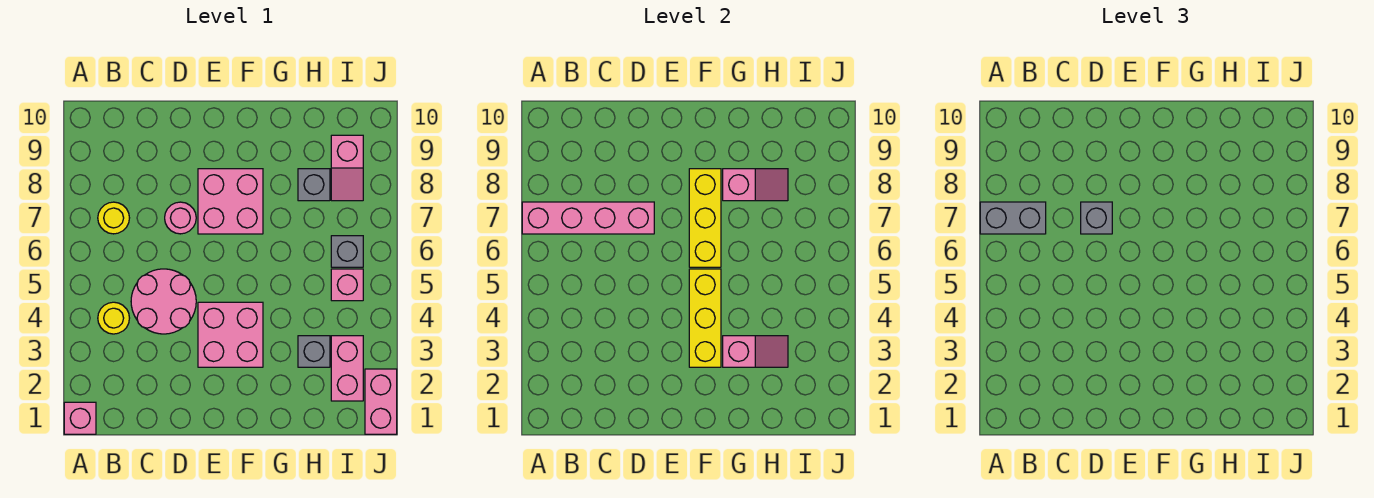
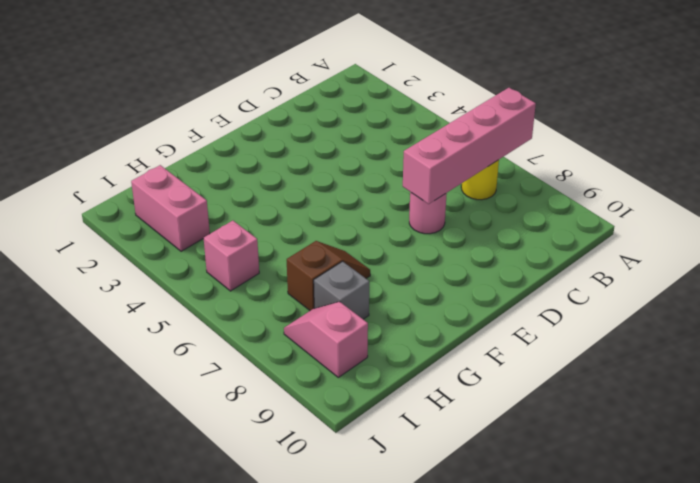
brown 1x2 slope [287,241,370,311] -> none
none -> pink 1x1 brick [64,402,96,434]
none -> yellow 1x1 round brick [98,302,129,334]
none -> pink 2x2 round brick [131,269,196,334]

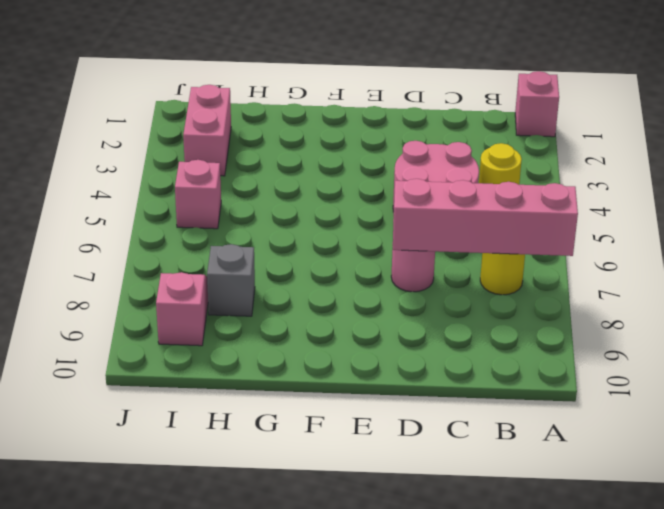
none -> pink 2x2 brick [198,302,263,367]
none -> pink 2x2 brick [198,169,263,234]
none -> grey 1x1 brick [298,336,330,367]

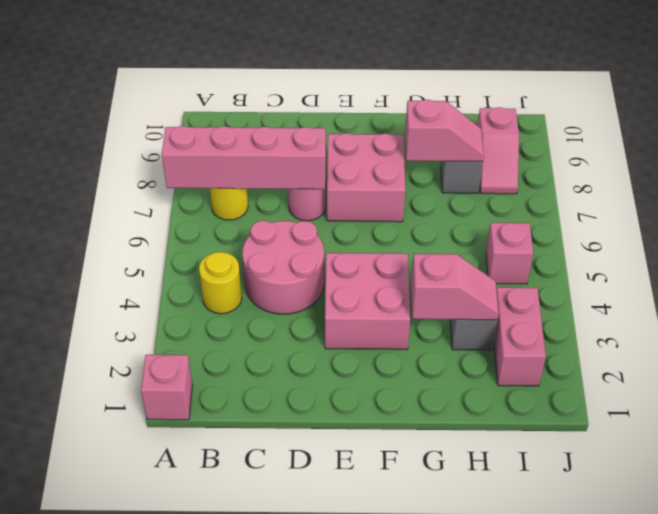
none -> grey 1x1 brick [331,236,363,267]
none -> pink 1x2 brick [365,369,397,434]
none -> yellow 1x3 brick [689,269,721,367]

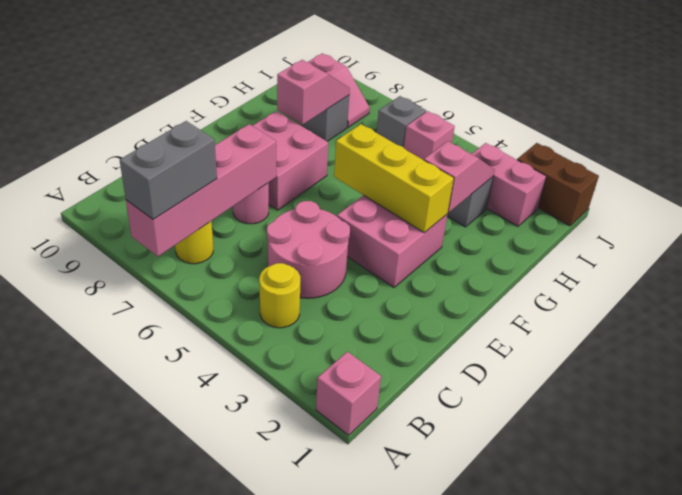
brown 1x2 brick [517,143,599,226] -> pink 1x2 brick [365,369,397,434]
none -> yellow 1x3 brick [689,169,721,267]
none -> grey 1x1 brick [1081,202,1112,234]

